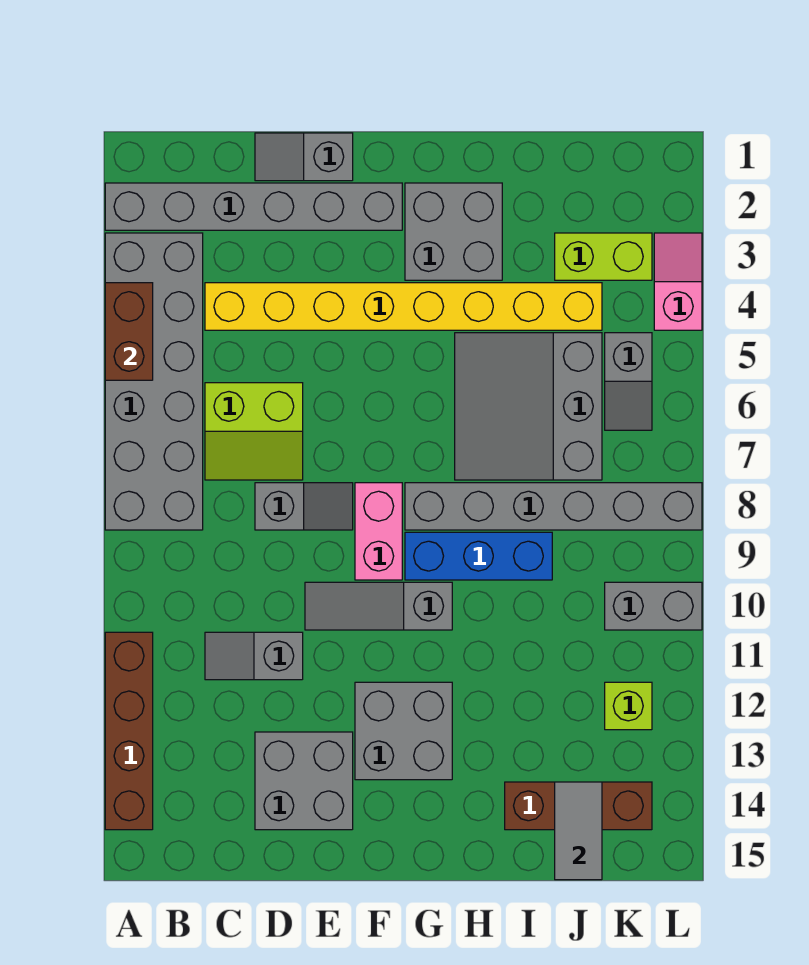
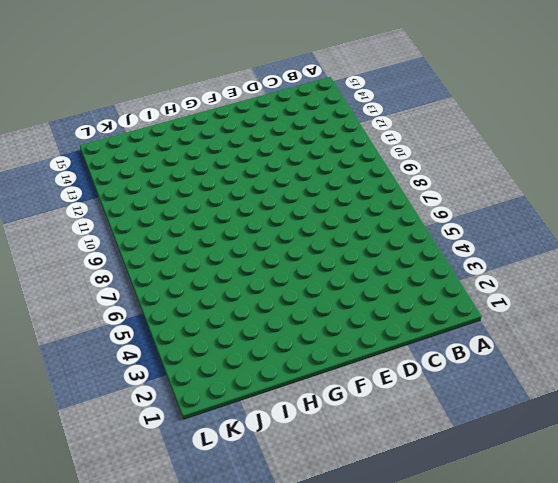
none -> grey 1x6 brick [105,183,402,230]
none -> grey 2x6 brick [105,233,203,530]
none -> brown 1x4 brick [105,632,153,830]

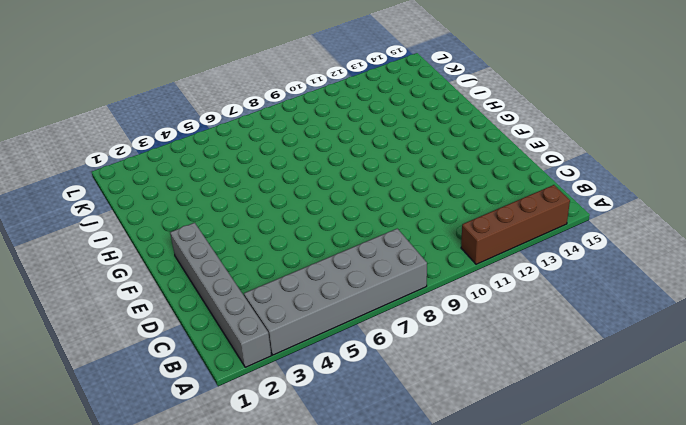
none -> yellow 1x8 brick [205,283,602,330]
none -> lime 2x2 slope [205,383,303,480]
none -> grey 1x2 slope [205,632,303,680]

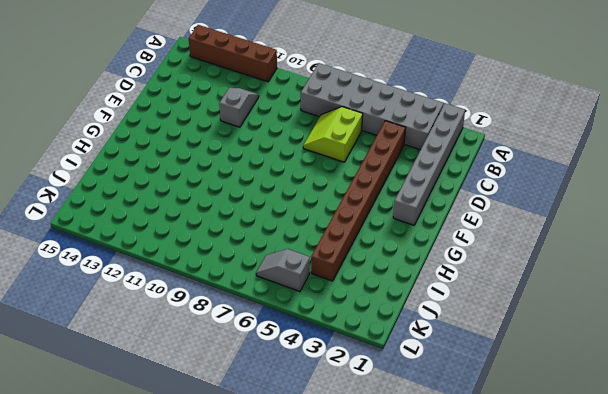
brown 1x8 brick [311,121,406,281] -> yellow 1x8 brick [205,283,602,330]
none -> grey 1x2 slope [255,133,353,181]
none -> grey 1x2 slope [255,483,353,530]
none -> grey 2x2 brick [255,732,353,830]

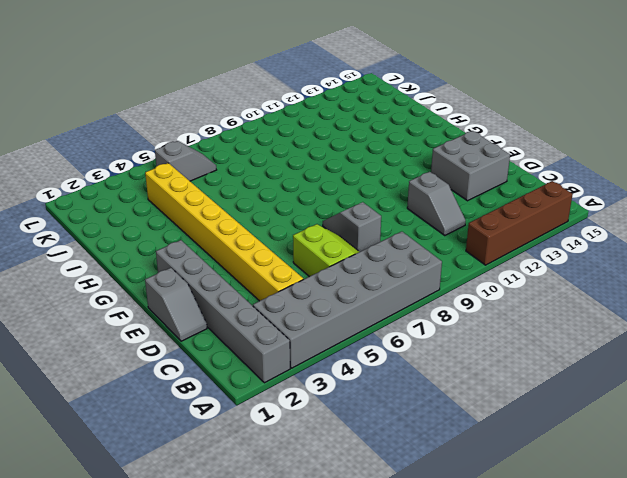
none -> grey 1x3 slope [305,582,452,630]
none -> pink 1x2 brick [355,483,402,580]
none -> grey 2x2 brick [355,682,452,780]

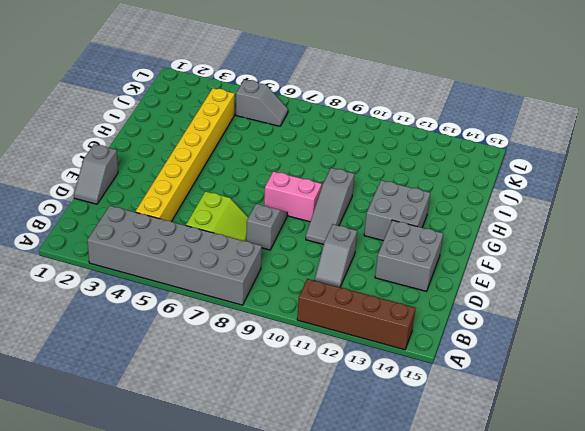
none -> grey 1x6 brick [105,183,402,230]
none -> grey 2x2 brick [405,183,502,280]
none -> grey 1x6 brick [405,483,702,530]

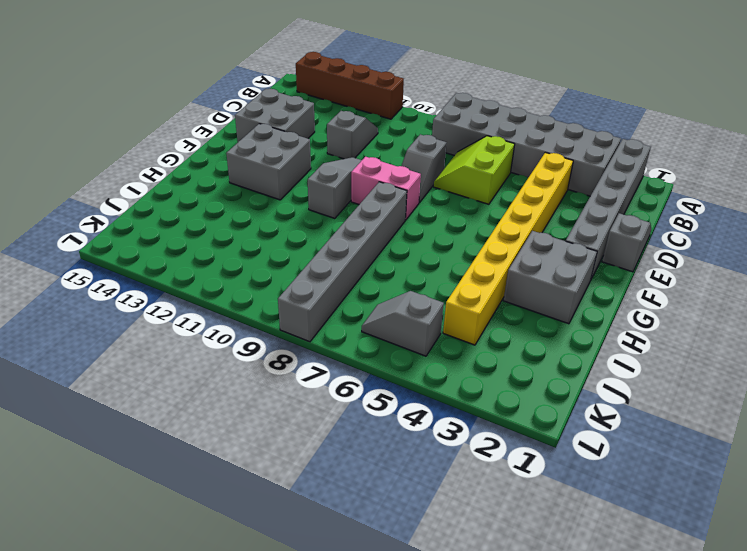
none -> blue 1x3 brick [405,532,552,580]
none -> grey 3x3 slope [455,333,602,480]
none -> brown 1x3 brick [505,782,652,830]

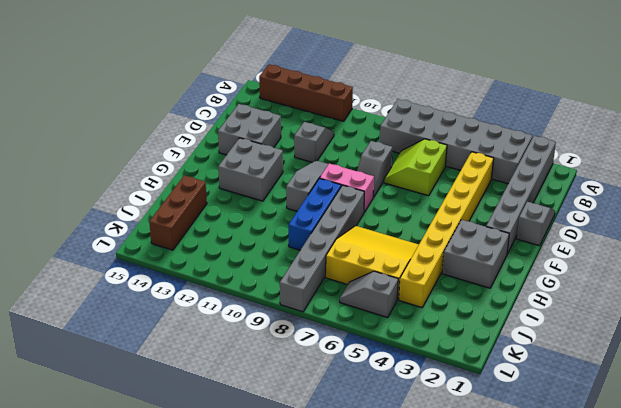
yellow 3x3 slope [326,226,419,300] -> grey 3x3 slope [455,333,602,480]
none -> lime 1x2 brick [555,233,652,280]
none -> grey 1x2 brick [605,582,702,630]
none -> lime 1x1 brick [605,682,652,730]

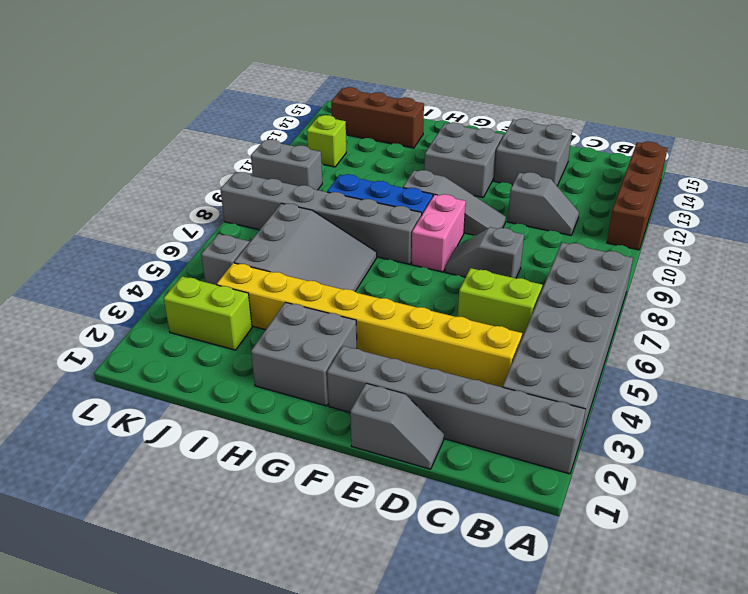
none -> pink 1x2 slope [654,233,702,330]
none -> brown 1x2 brick [105,283,153,380]
none -> grey 1x2 tile [555,782,602,880]

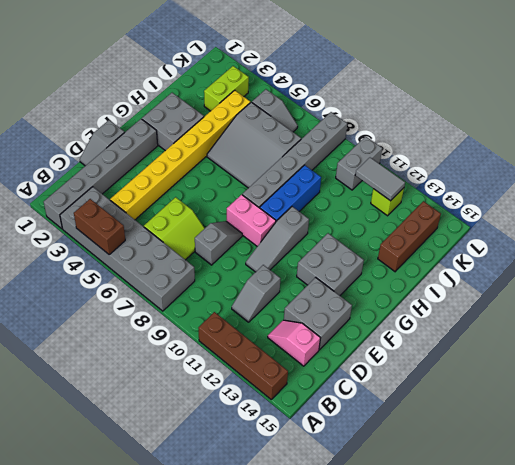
pink 1x2 slope [268,320,320,366] -> pink 1x2 slope moved to [654,233,702,330]
grey 1x2 tile [355,158,405,201] -> grey 1x2 tile moved to [555,782,602,880]

